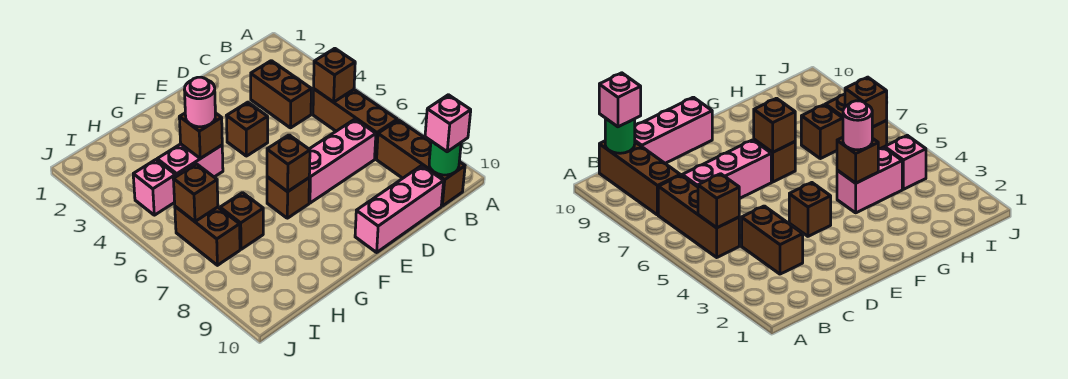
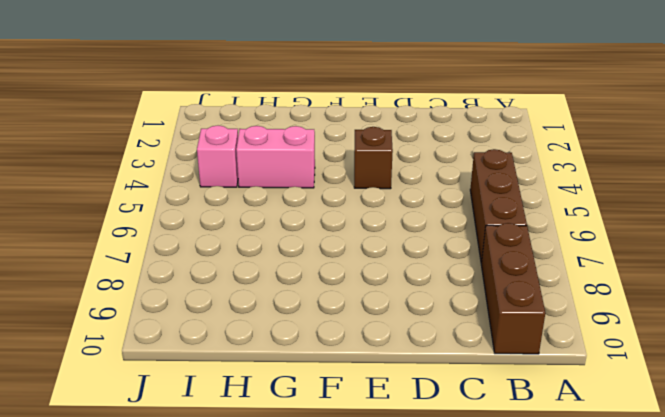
none -> brown 1x2 brick [251,61,311,128]
none -> pink 1x3 brick [309,119,376,203]
none -> pink 1x3 brick [355,166,444,252]

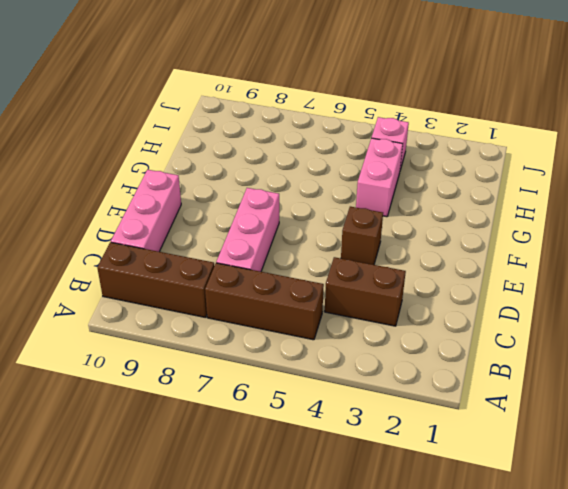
none -> brown 1x1 brick [267,177,309,218]
none -> brown 1x1 brick [220,193,263,249]
none -> brown 1x2 brick [175,207,240,265]

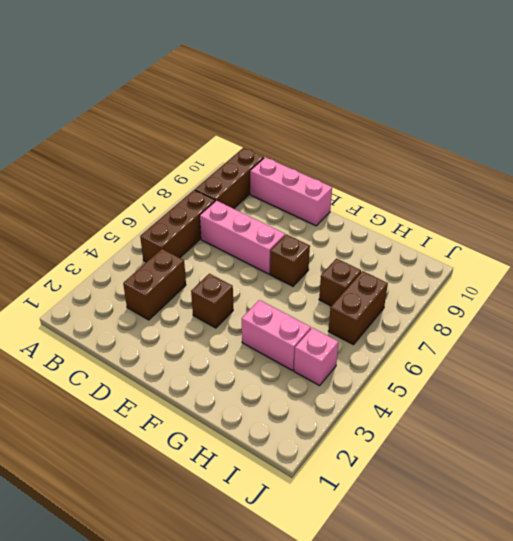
none -> brown 1x1 brick [314,48,355,102]
none -> green 1x1 round brick [429,141,461,175]
none -> brown 1x1 brick [267,135,310,192]

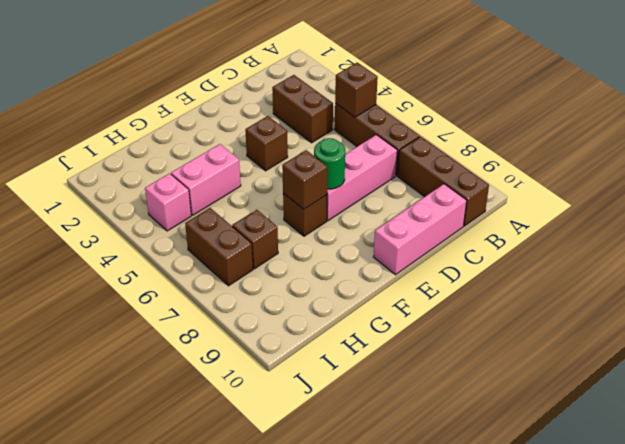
green 1x1 round brick [314,138,345,189] -> green 1x1 round brick moved to [429,141,461,175]
none -> brown 1x1 brick [179,113,222,158]
none -> brown 1x1 brick [173,164,218,221]
none -> pink 1x1 brick [425,95,471,152]

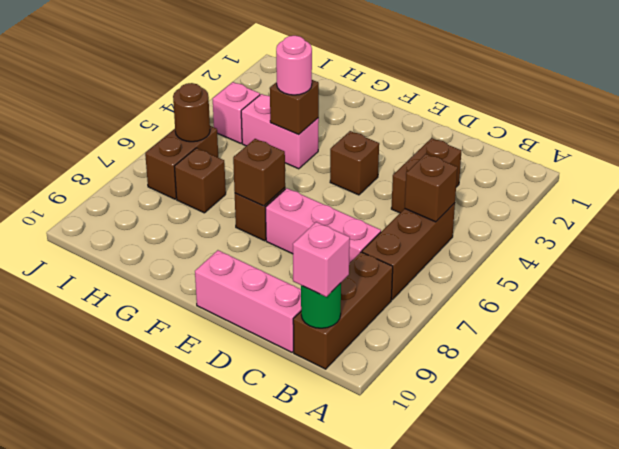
brown 1x1 round brick [173,83,210,142] -> brown 1x1 brick [173,164,218,221]

